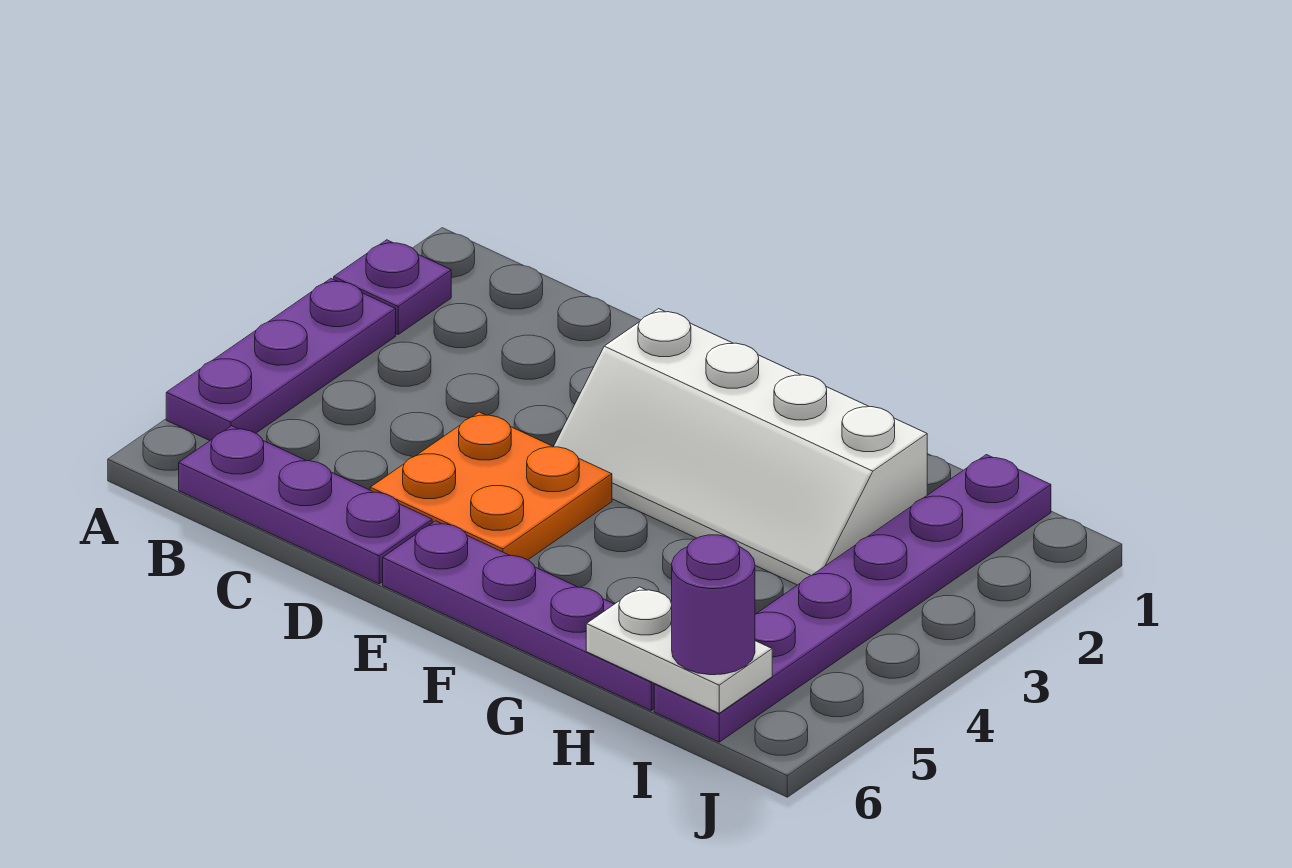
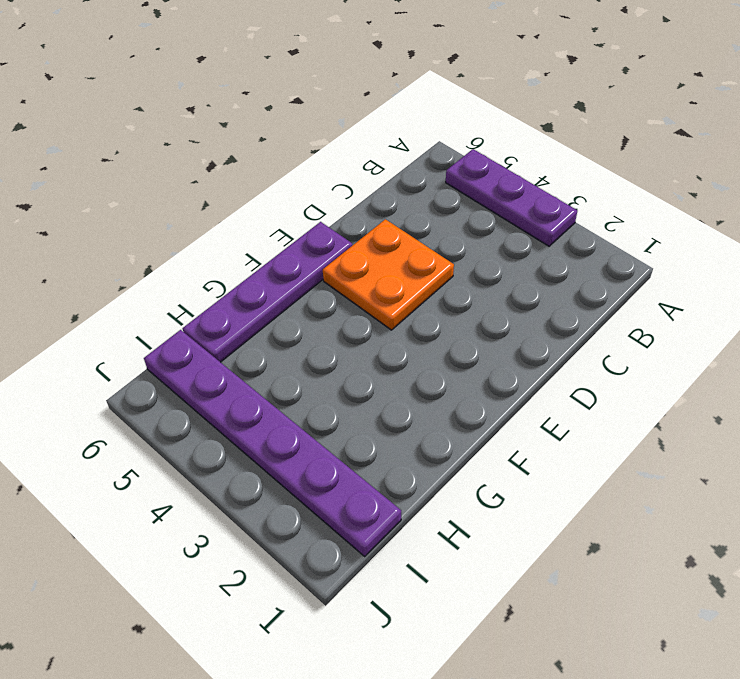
none -> purple 1x1 plate [334,240,451,334]
none -> purple 1x3 plate [179,426,432,584]

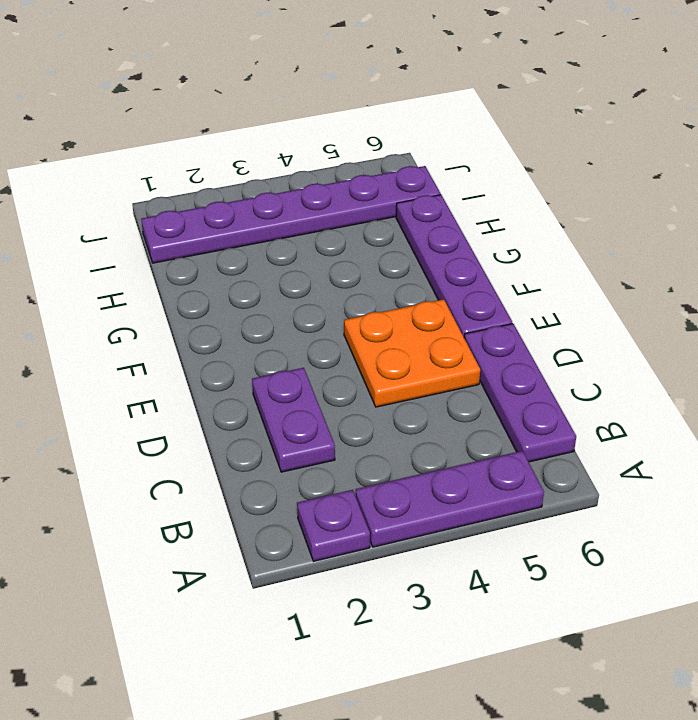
purple 1x2 plate [252,368,335,472] -> none
none -> white 2x4 slope [554,309,927,585]
none -> white 1x2 plate [586,587,772,713]

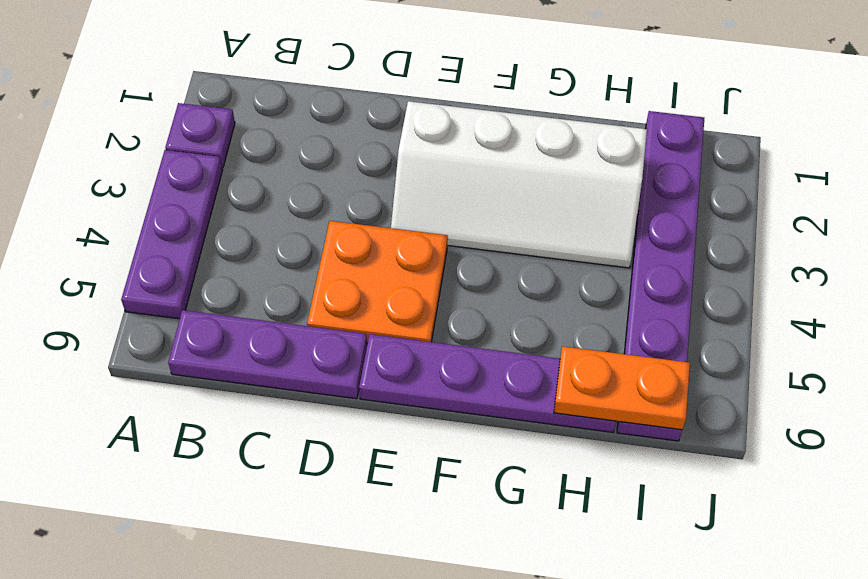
orange 1x2 plate [554,346,690,430] -> white 1x2 plate [586,587,772,713]
none -> purple 1x1 round brick [672,535,755,675]

